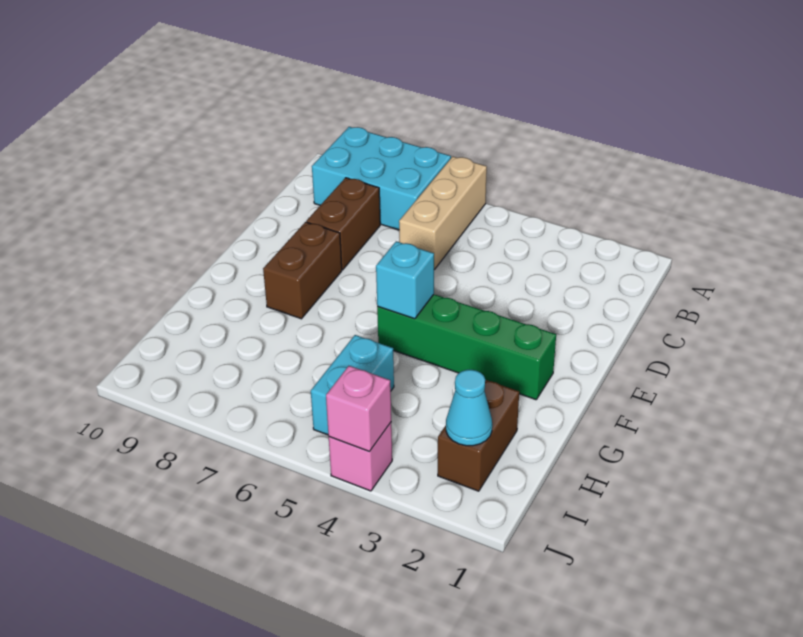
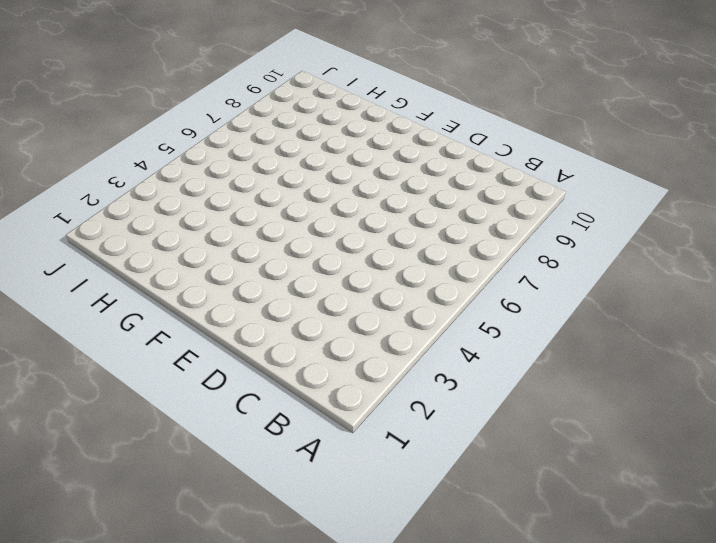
none -> tan 1x3 brick [399,157,487,269]
none -> cyan 2x3 brick [312,127,451,230]

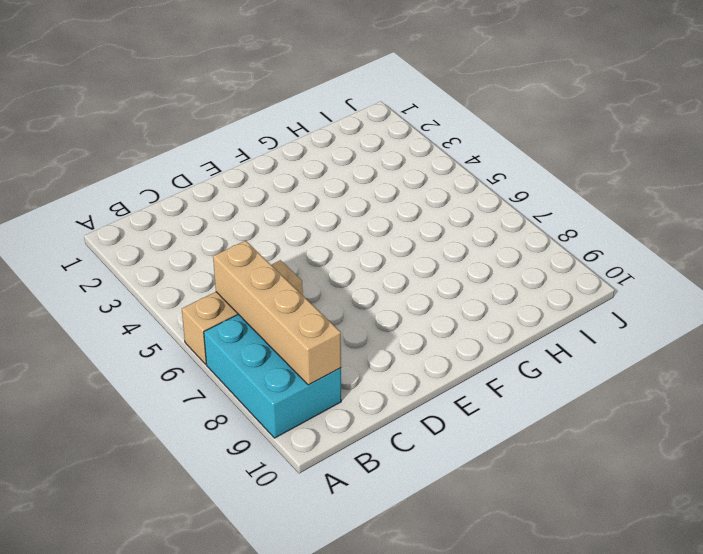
tan 1x4 brick [213,241,341,385] -> none
none -> brown 1x2 brick [306,178,380,270]
none -> brown 1x2 brick [263,222,342,319]

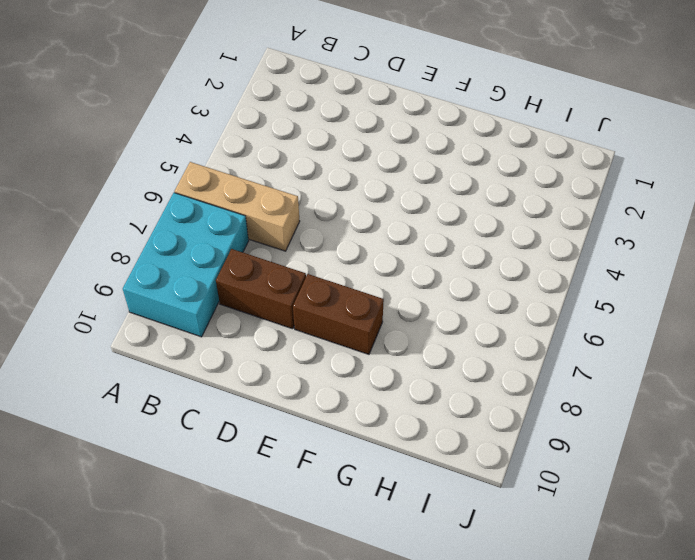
none -> green 1x4 brick [377,294,556,400]
none -> brown 1x2 brick [438,380,519,491]

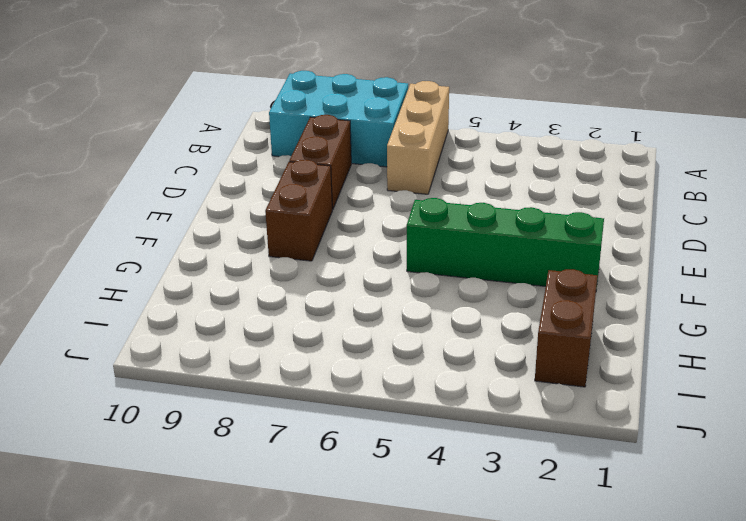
none -> cyan 1x2 brick [311,335,394,435]
none -> pink 1x1 brick [329,423,392,491]

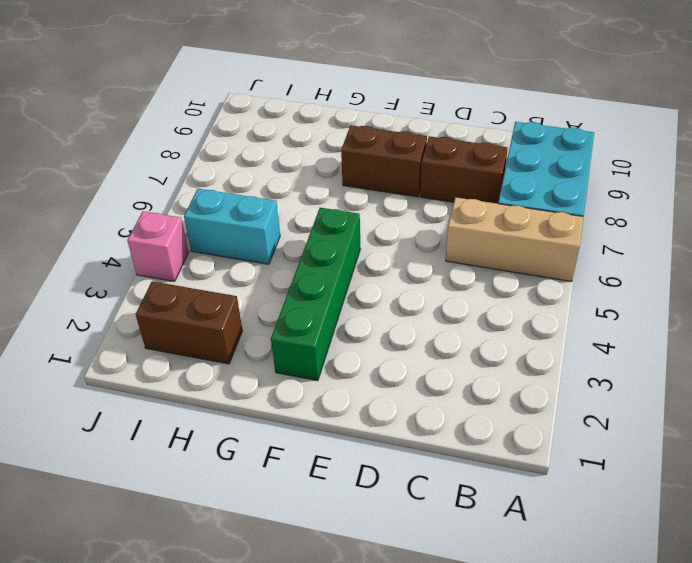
none -> cyan 1x1 brick [376,241,434,319]
none -> cyan 1x1 cone [446,370,492,446]

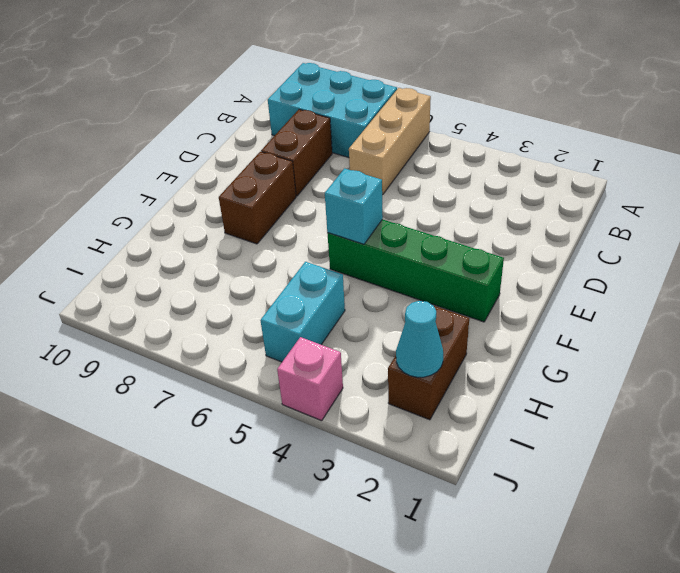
none -> pink 1x1 brick [326,366,391,451]

